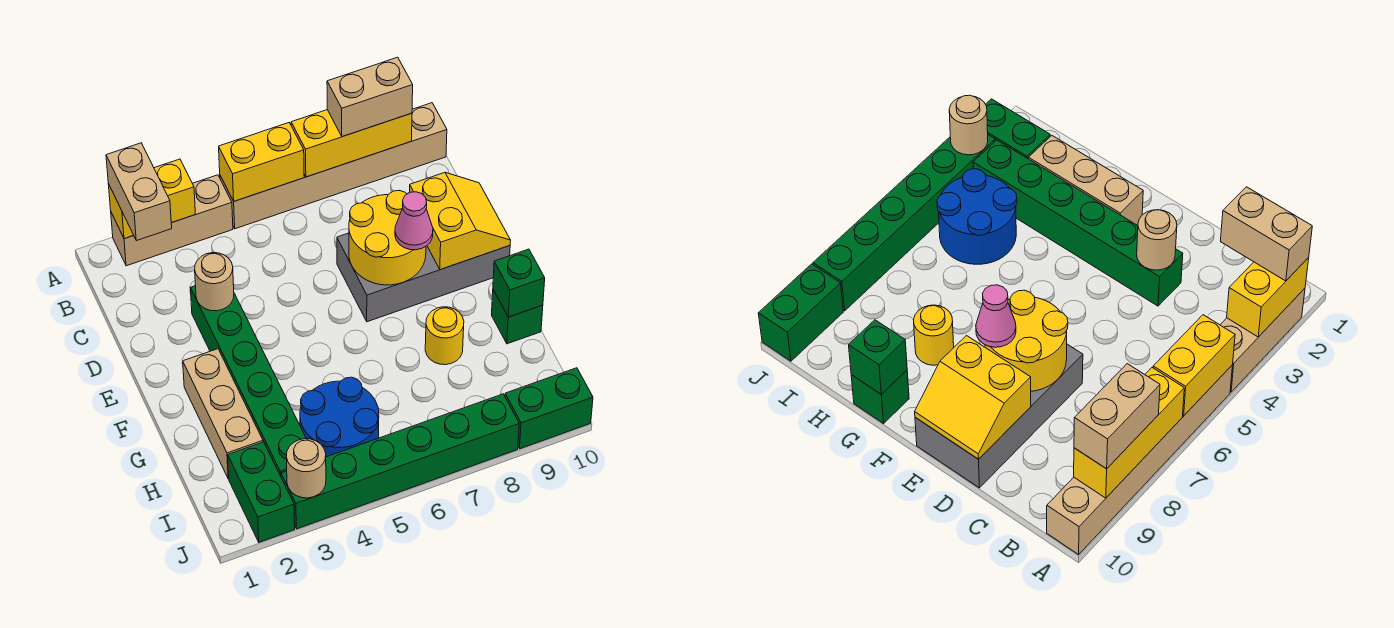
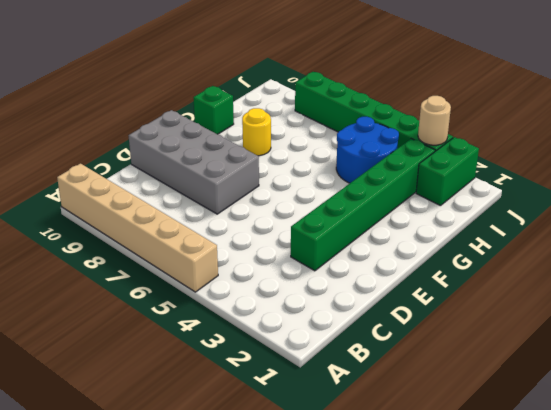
none -> tan 1x3 brick [111,175,233,266]
none -> tan 1x3 brick [183,349,263,479]
none -> green 1x2 brick [505,368,593,449]

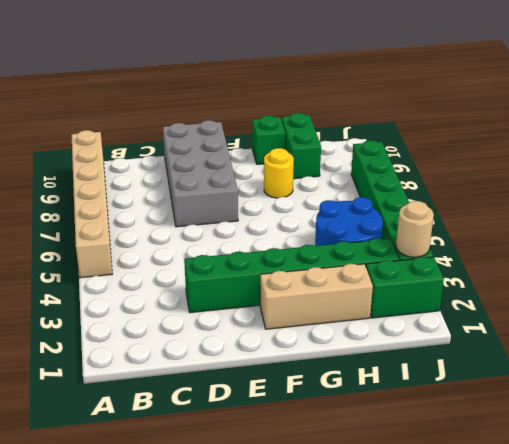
green 1x2 brick [282,113,321,179] -> green 1x2 brick moved to [505,368,593,449]
none -> tan 1x3 brick [111,175,233,266]
none -> yellow 1x2 brick [108,159,195,239]
none -> yellow 1x2 brick [219,123,304,201]

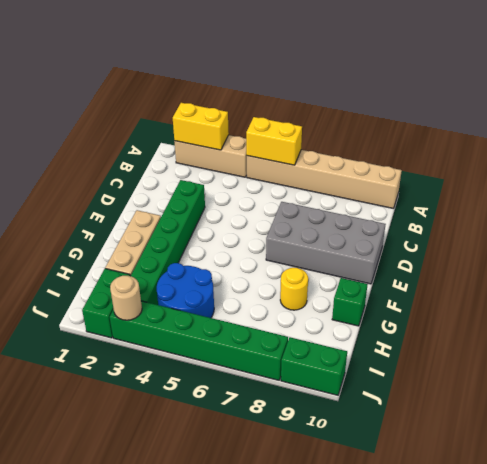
none -> yellow 1x3 brick [291,110,412,177]
none -> tan 1x1 round brick [195,253,234,311]
none -> yellow 2x2 round brick [349,190,426,285]

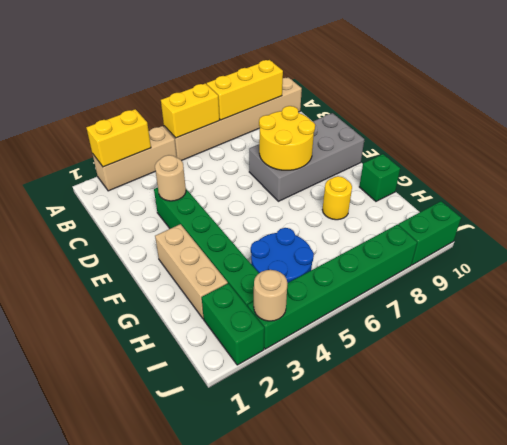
none -> yellow 2x2 slope [410,173,511,270]
none -> green 1x1 brick [493,249,545,317]
none -> tan 1x2 brick [106,143,172,241]

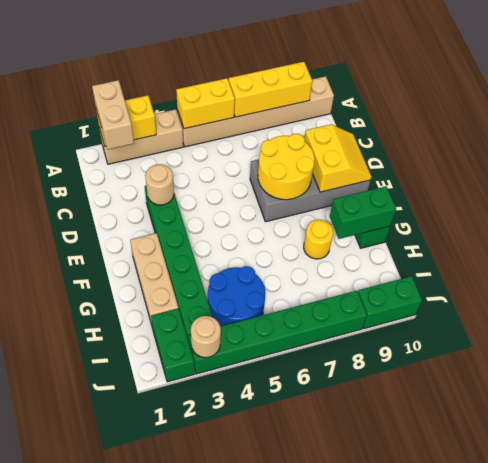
green 1x2 brick [330,186,396,239] -> green 1x1 brick [493,249,545,317]
none -> tan 1x2 brick [327,57,413,137]
none -> pink 1x1 cone [395,192,433,250]

